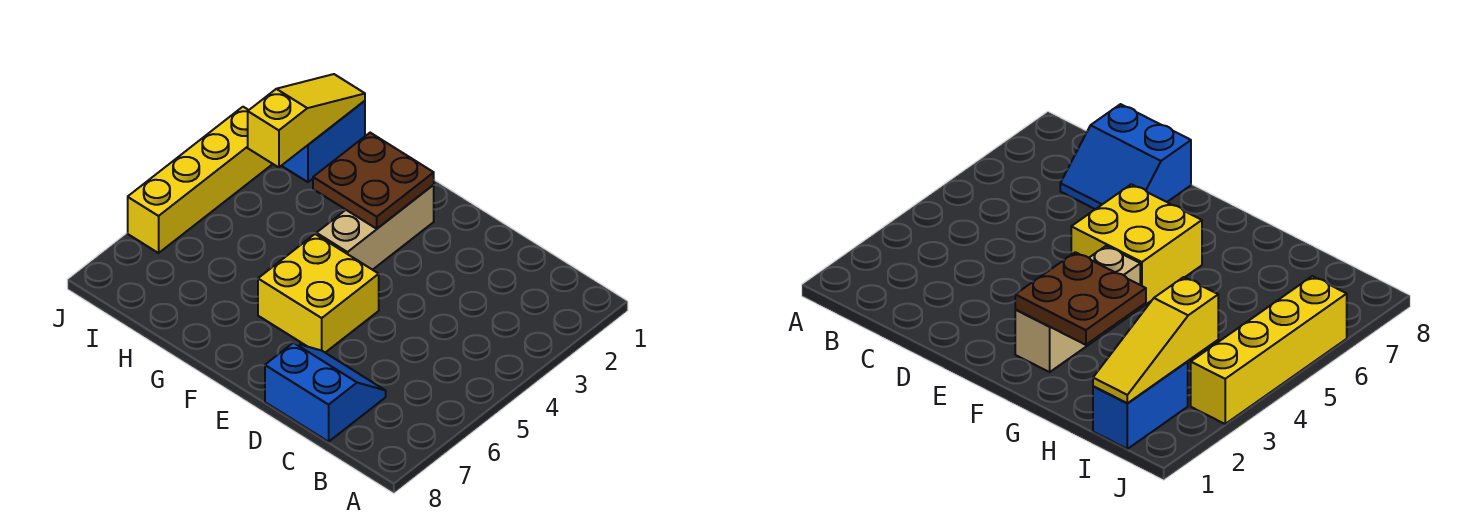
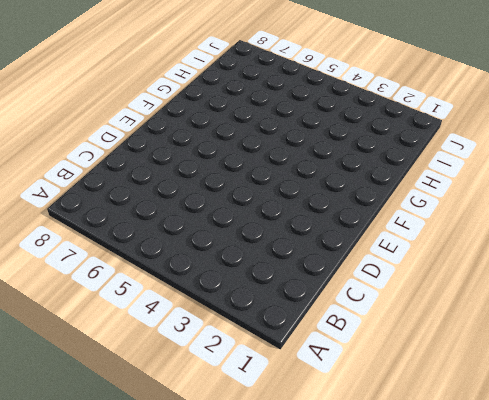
none -> blue 2x2 slope [265,343,386,442]
none -> yellow 2x2 brick [258,234,379,353]

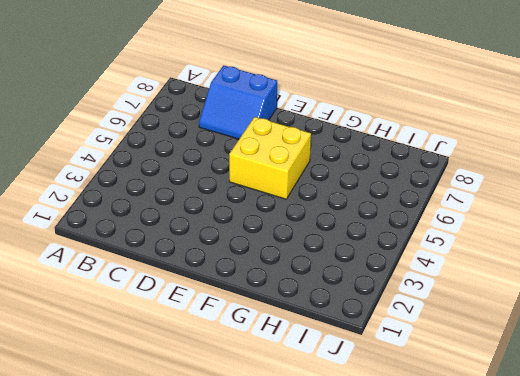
none -> tan 1x3 brick [316,185,434,270]
none -> blue 1x2 brick [282,101,365,182]

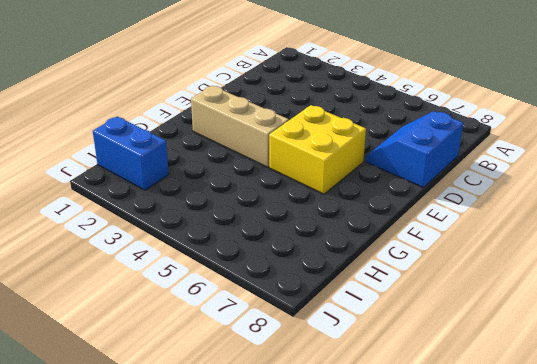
none -> yellow 1x4 brick [128,107,272,253]
none -> brown 2x2 plate [313,133,434,229]

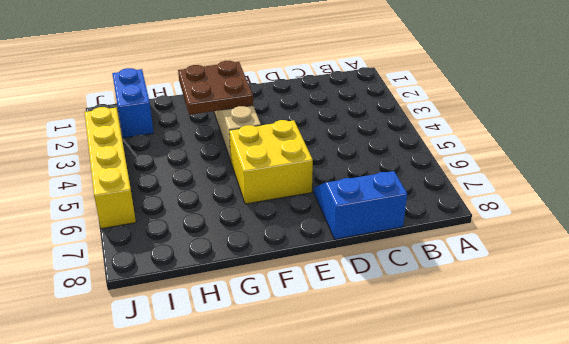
none -> yellow 1x3 slope [248,74,365,167]

